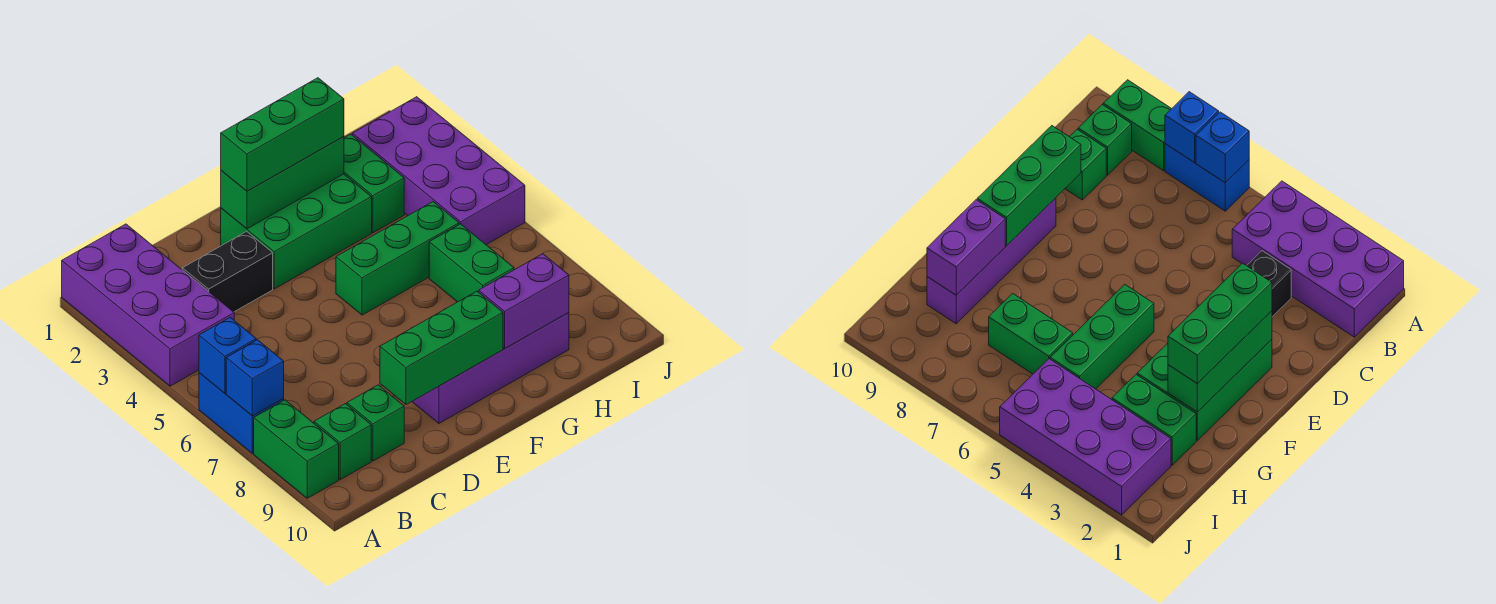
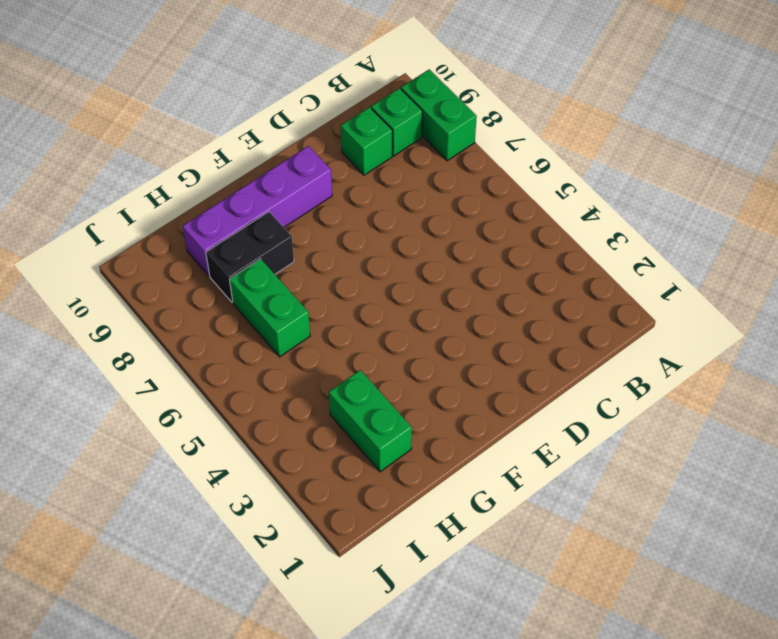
black 1x2 brick [206,212,294,302] -> black 1x2 brick moved to [182,231,273,312]
none -> purple 2x4 brick [62,224,234,386]
none -> blue 1x2 brick [199,373,284,453]
none -> green 2x3 brick [221,174,372,289]

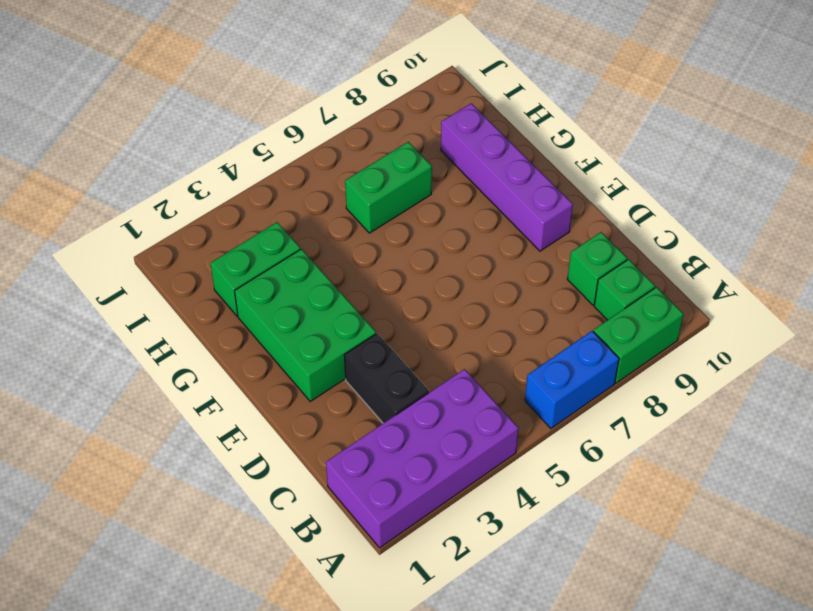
none -> green 1x3 brick [336,202,459,315]
none -> purple 2x4 brick [352,97,525,245]
none -> blue 1x1 brick [199,317,256,393]

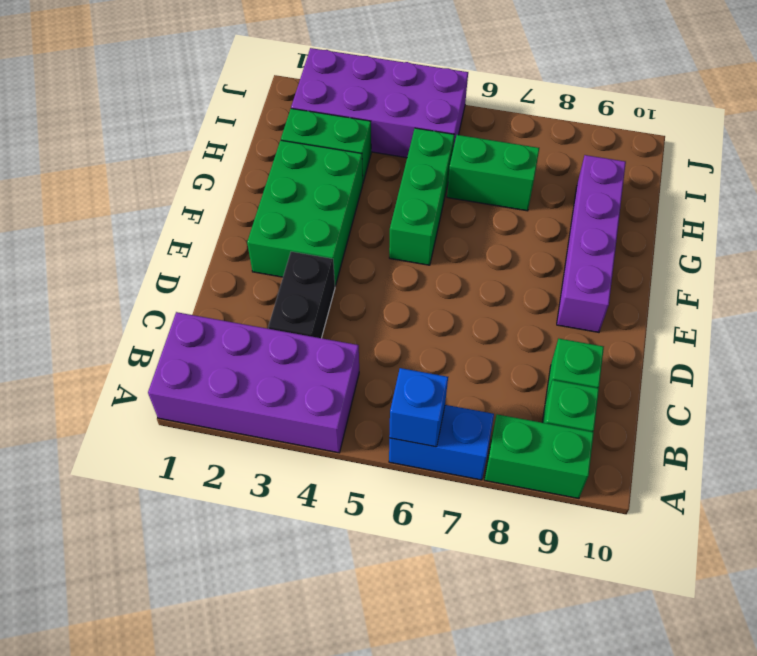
none -> blue 1x1 brick [226,340,284,416]
none -> green 1x3 brick [380,291,503,405]
none -> green 1x3 brick [221,137,344,229]

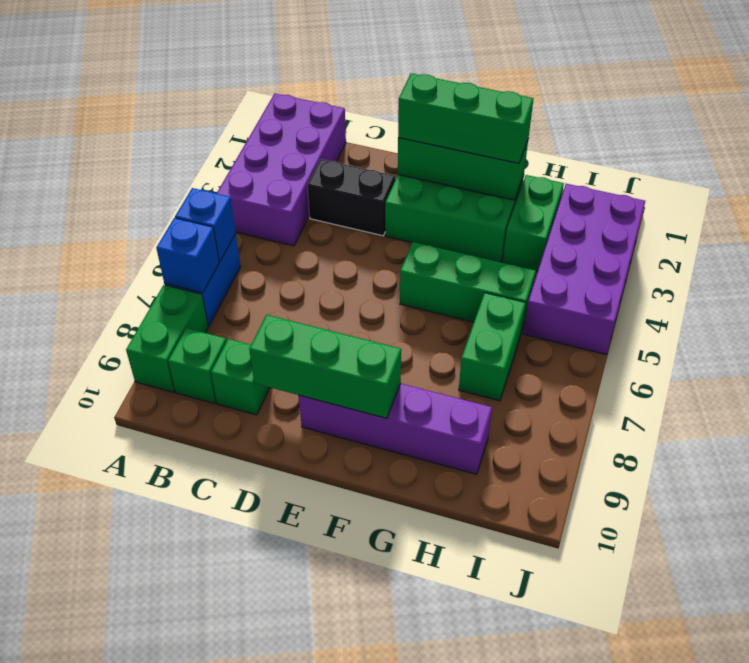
none -> purple 1x2 brick [479,254,569,348]

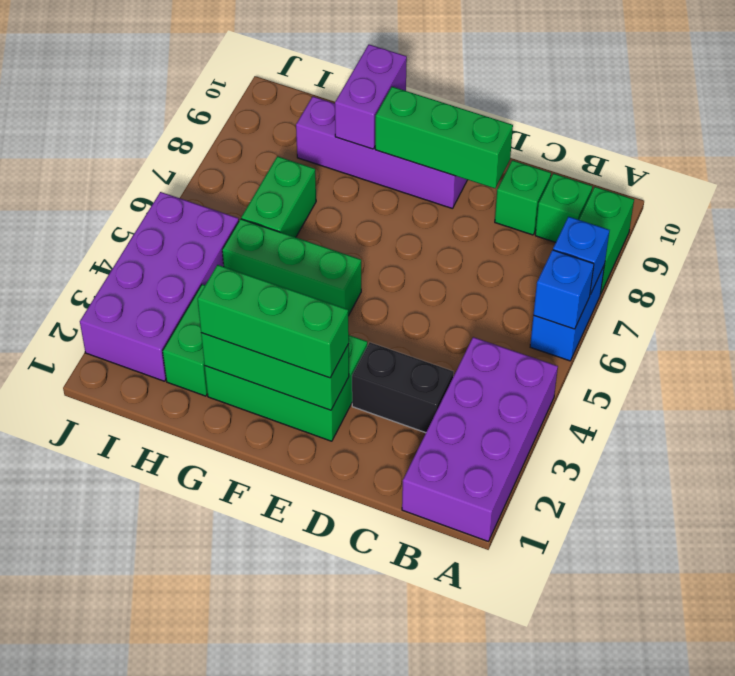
purple 1x2 brick [335,45,407,149] -> purple 1x2 brick turned to [479,254,569,348]

